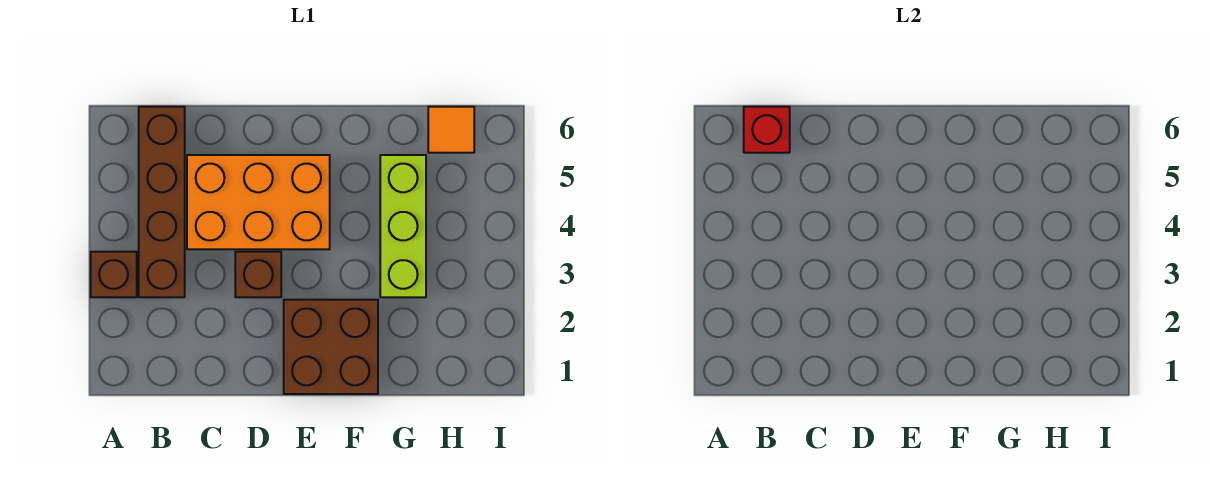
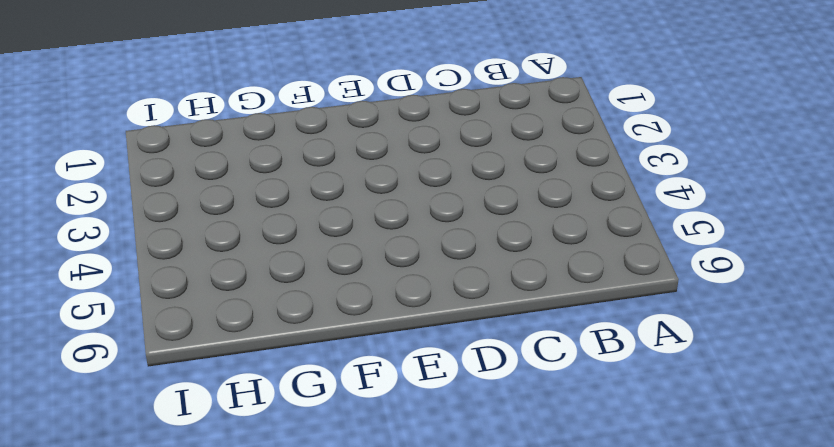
none -> brown 1x1 brick [91,252,137,297]
none -> brown 1x4 brick [139,107,185,297]

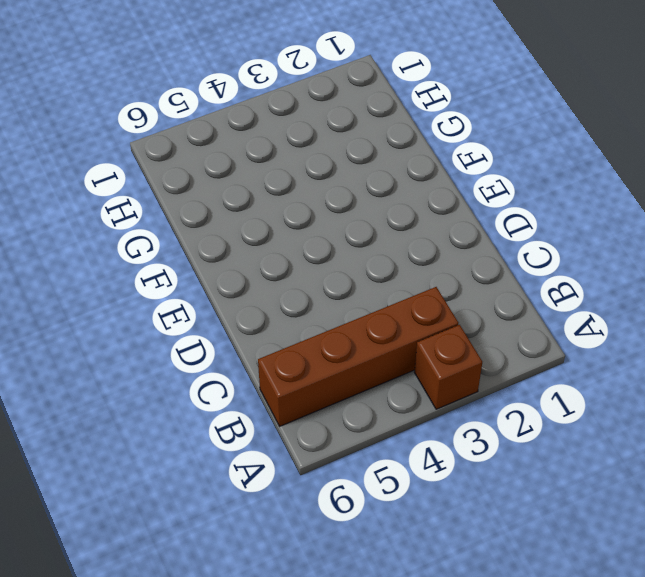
none -> orange 2x3 brick [187,155,330,249]
none -> brown 1x1 brick [235,252,281,297]

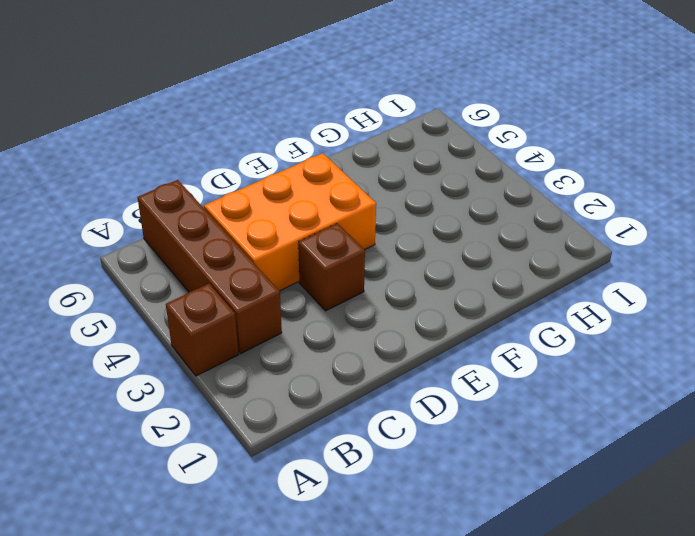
none -> brown 2x2 brick [284,300,378,394]
none -> lime 1x3 brick [380,155,426,297]

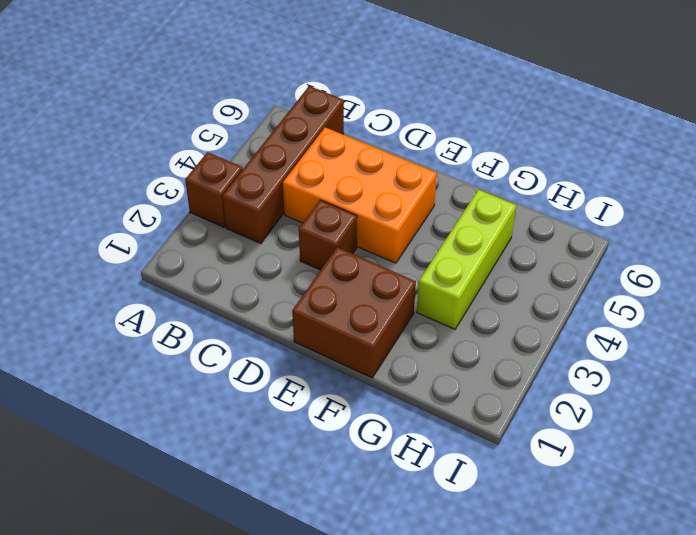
none -> orange 1x1 tile [428,107,474,153]
none -> red 1x1 brick [744,107,790,153]

